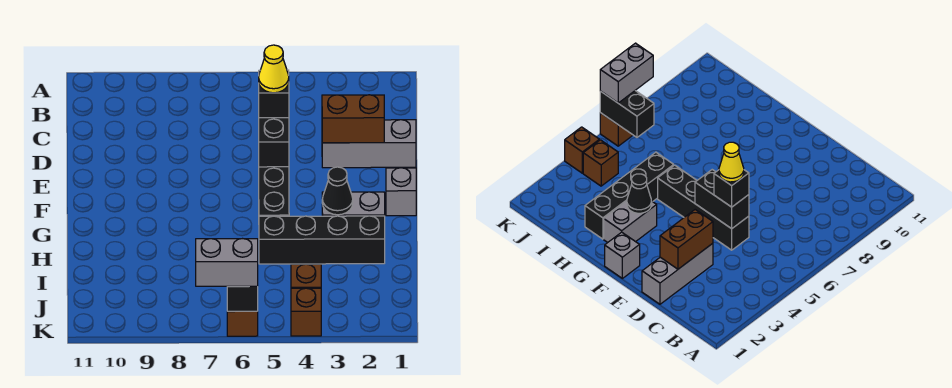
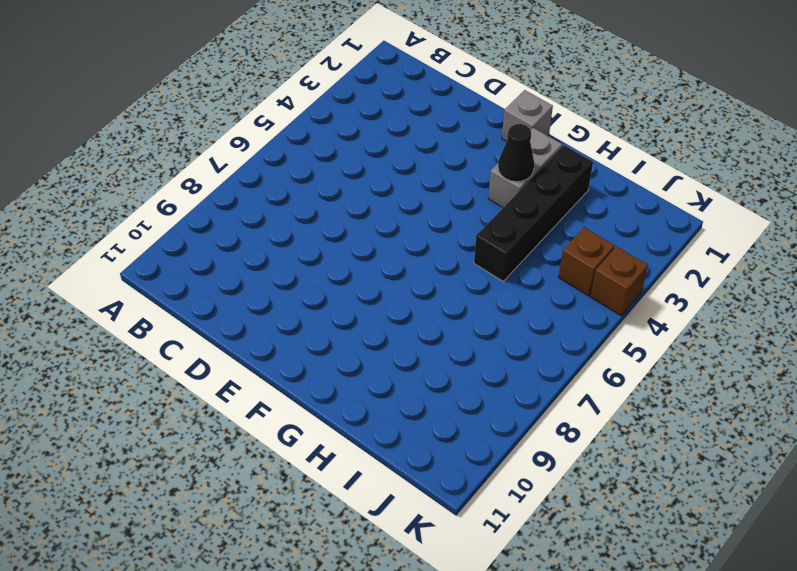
none -> grey 1x3 brick [322,120,416,168]
none -> black 1x4 brick [259,167,289,216]
none -> brown 1x1 brick [227,311,258,336]

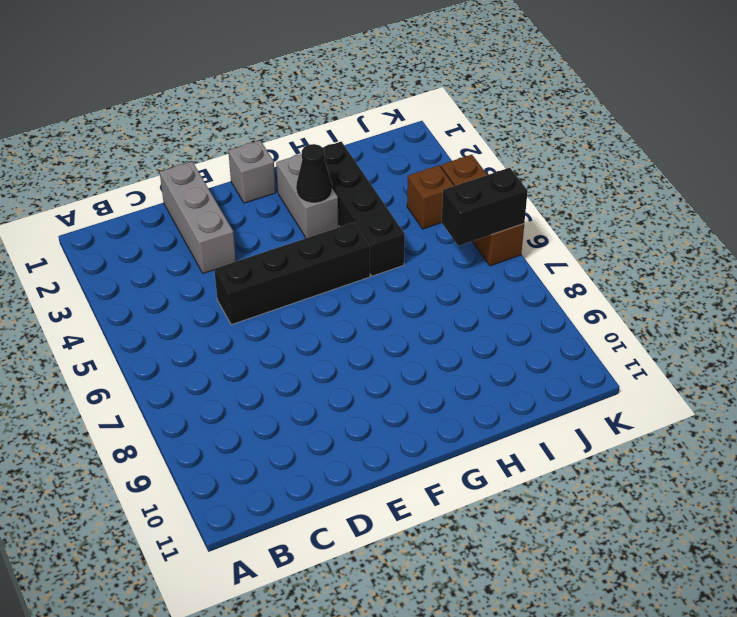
none -> brown 1x2 brick [322,95,384,143]
none -> black 1x2 brick [259,118,289,167]
none -> black 1x1 brick [259,70,289,118]

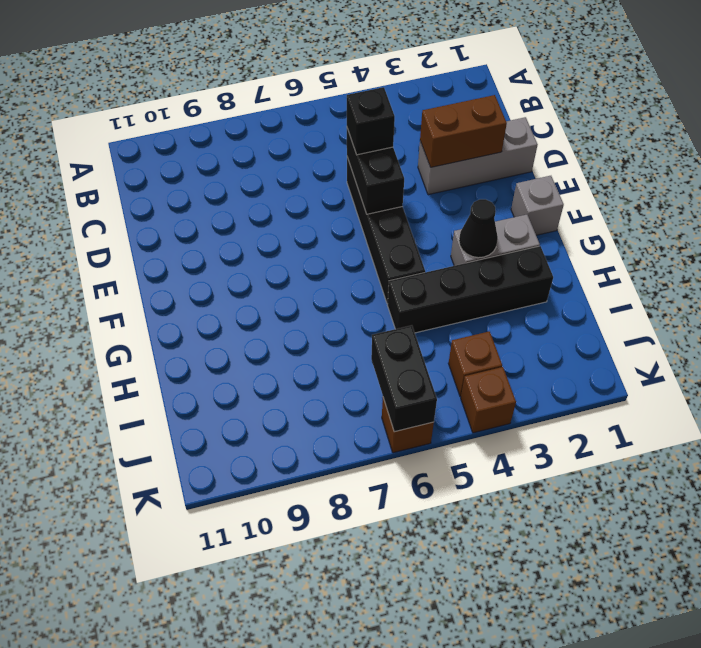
none -> grey 1x2 brick [196,239,258,287]
none -> yellow 1x1 cone [259,45,289,93]

